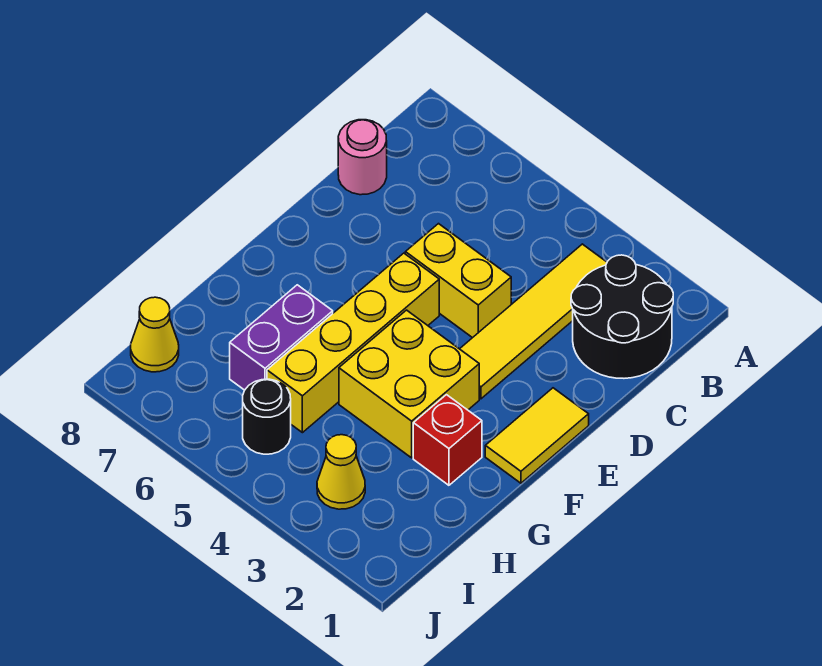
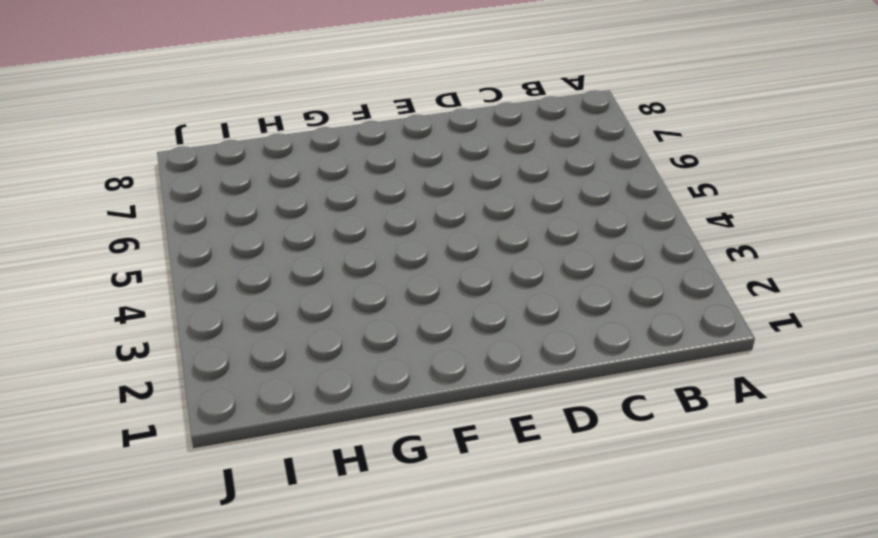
none -> black 2x2 round brick [571,255,673,378]
none -> yellow 1x4 tile [460,244,607,399]
none -> pink 1x1 round brick [338,120,387,195]

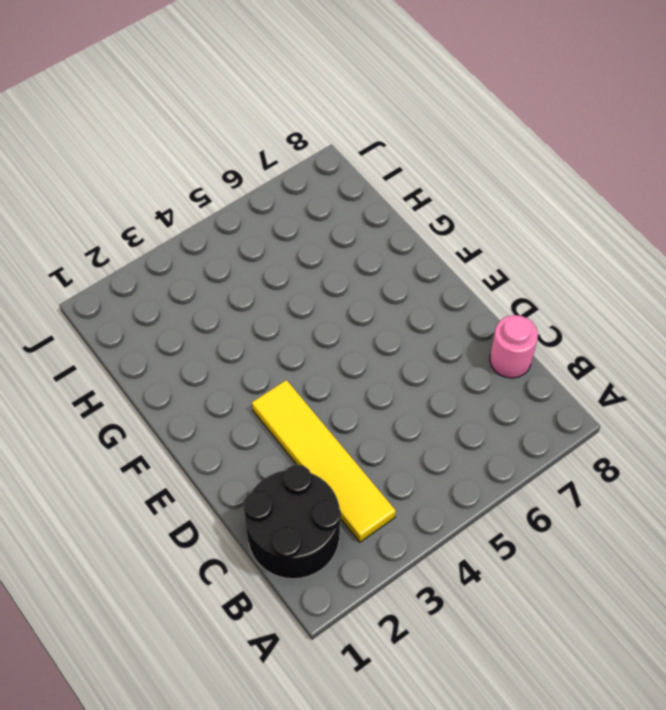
none -> yellow 1x2 brick [405,224,511,338]
none -> yellow 1x2 tile [485,388,589,483]
none -> yellow 1x4 brick [267,253,439,433]

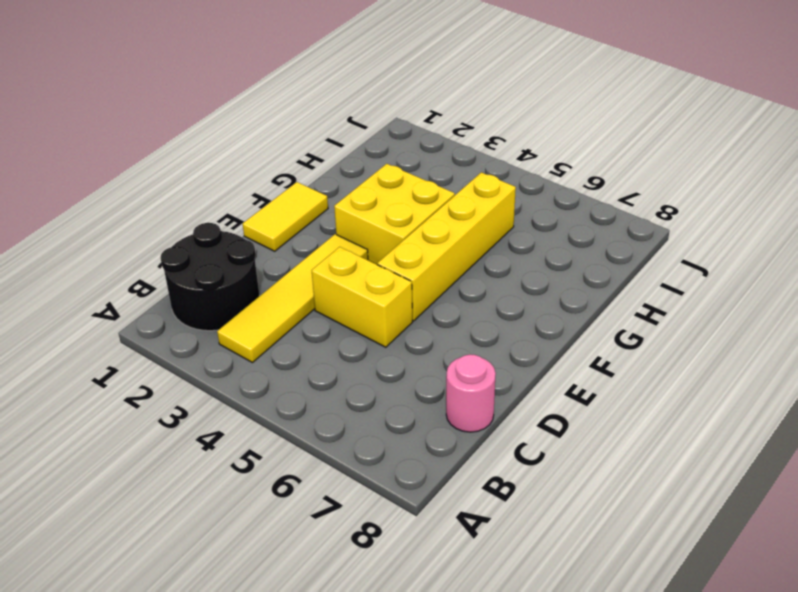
none -> red 1x1 brick [413,395,482,485]
none -> purple 1x2 brick [230,285,333,390]
none -> yellow 1x1 cone [317,435,365,509]

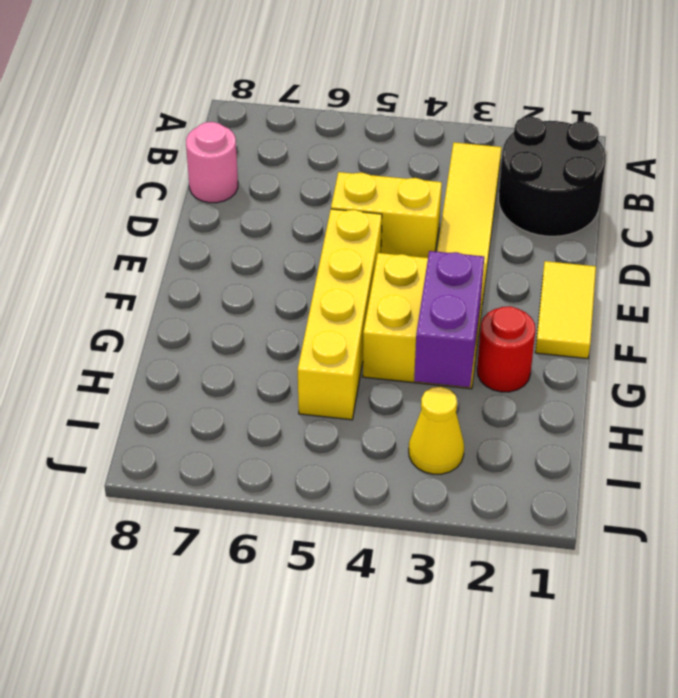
red 1x1 round brick [477,306,535,392] -> red 1x1 brick [413,395,482,485]
purple 1x2 brick [414,251,484,387] -> purple 1x2 brick moved to [230,285,333,390]
none -> black 1x1 round brick [243,379,291,454]
none -> yellow 1x1 cone [131,297,179,372]

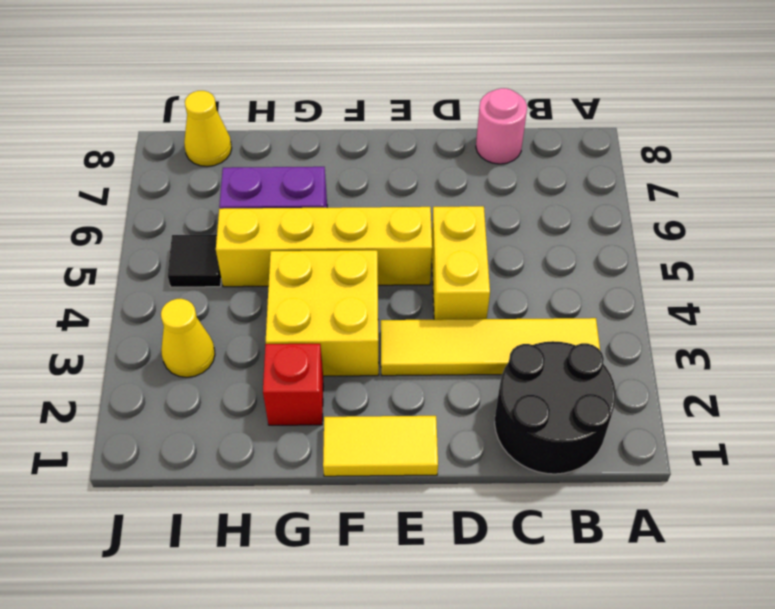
black 1x1 tile [168,235,221,287] -> black 1x1 round brick [243,379,291,454]

